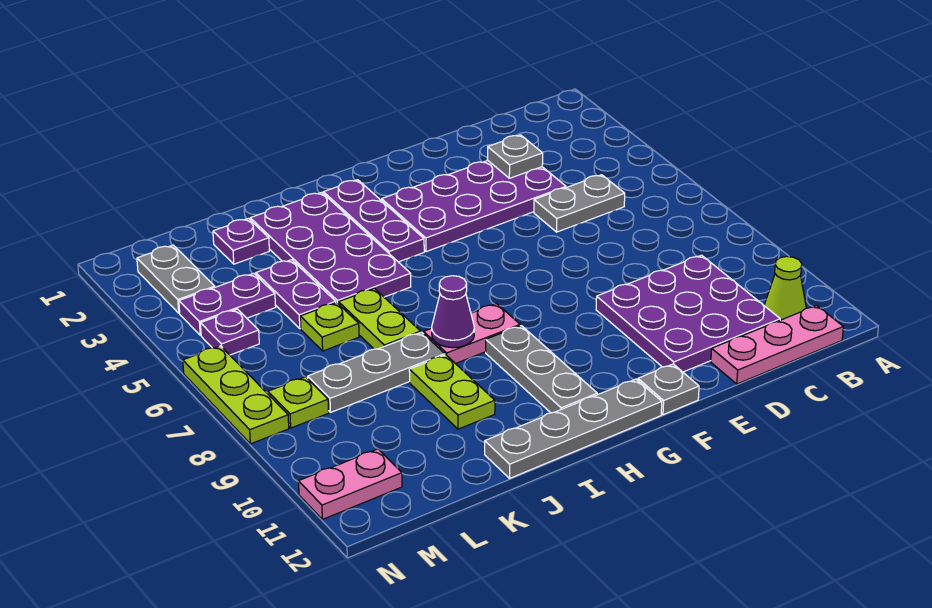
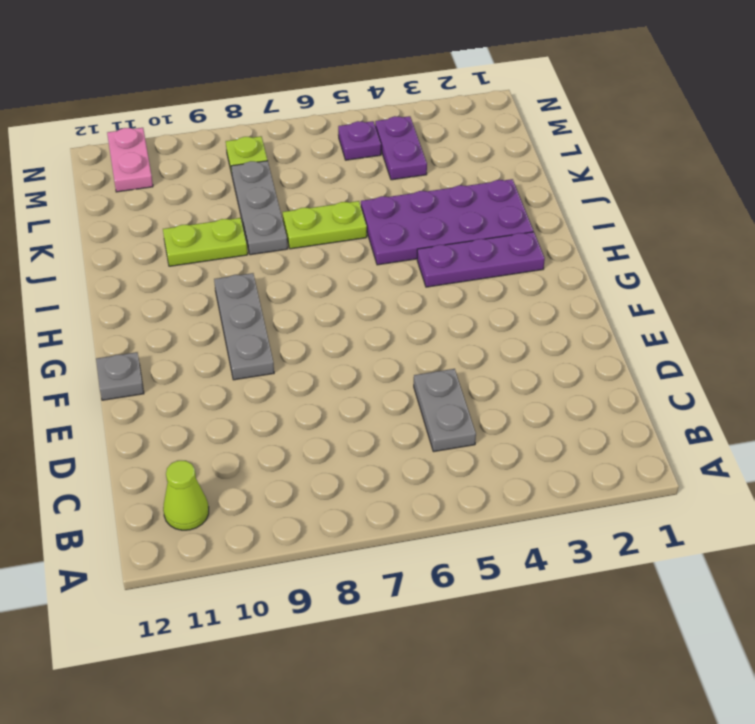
grey 1x3 plate [214,273,274,380] -> grey 1x3 plate turned to [486,326,597,413]
none -> pink 1x3 plate [711,306,843,384]
none -> purple 3x3 plate [596,255,780,372]
none -> purple 2x4 plate [382,161,566,252]

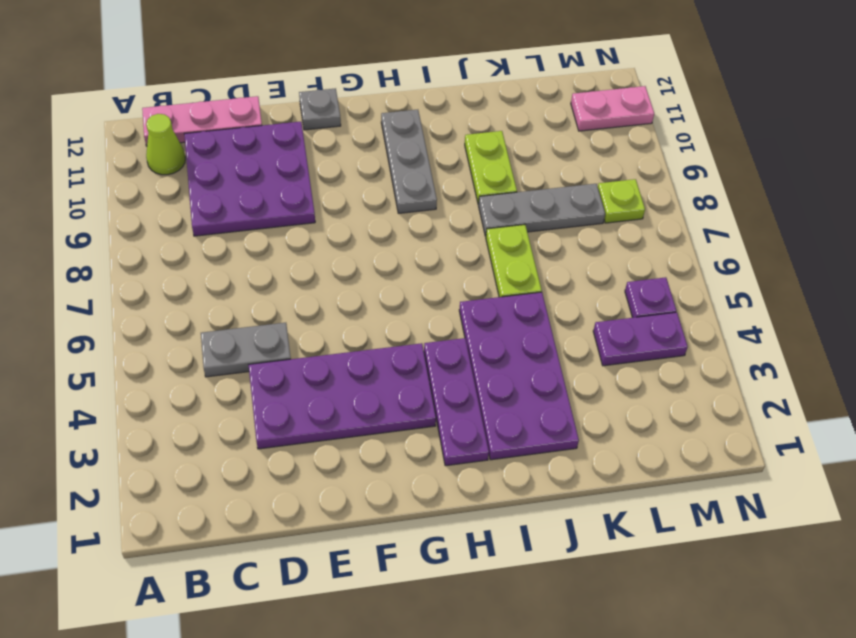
none -> grey 1x4 plate [485,379,662,478]
none -> pink 1x2 plate [424,304,520,364]
none -> purple 1x1 plate [213,218,269,264]

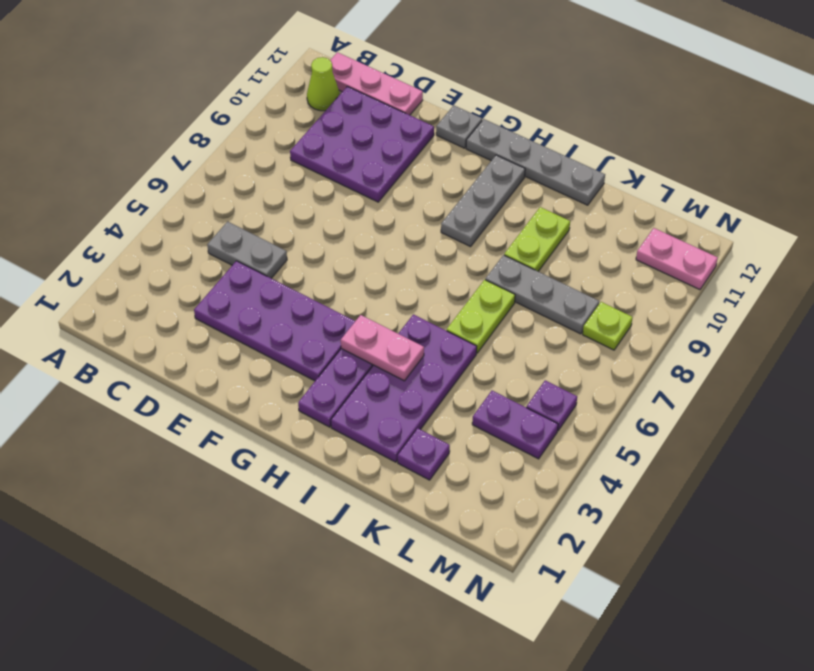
pink 1x2 plate [341,315,424,381] -> pink 1x2 plate moved to [424,304,520,364]
none -> purple 1x2 plate [256,260,336,329]
none -> lime 1x1 plate [300,302,359,351]
none -> grey 1x2 plate [137,245,215,313]

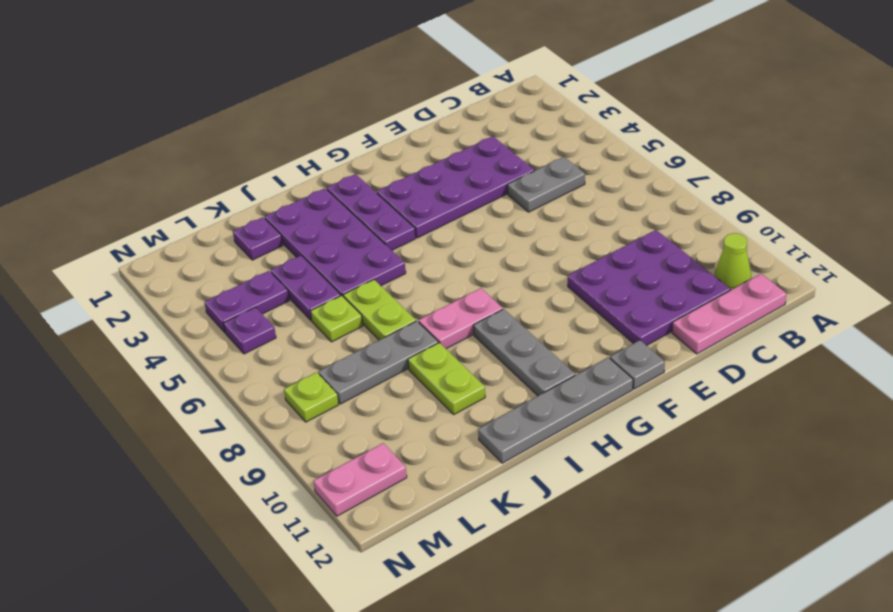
none -> grey 1x2 plate [137,245,215,313]
none -> lime 1x3 plate [183,346,289,444]
none -> grey 1x1 plate [487,135,543,178]

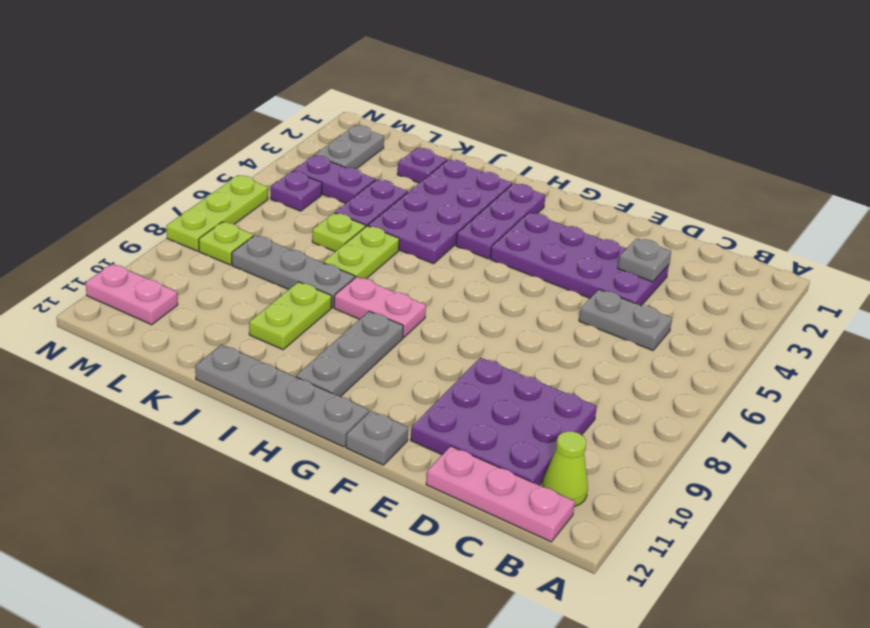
none -> purple 1x1 cone [432,276,474,348]

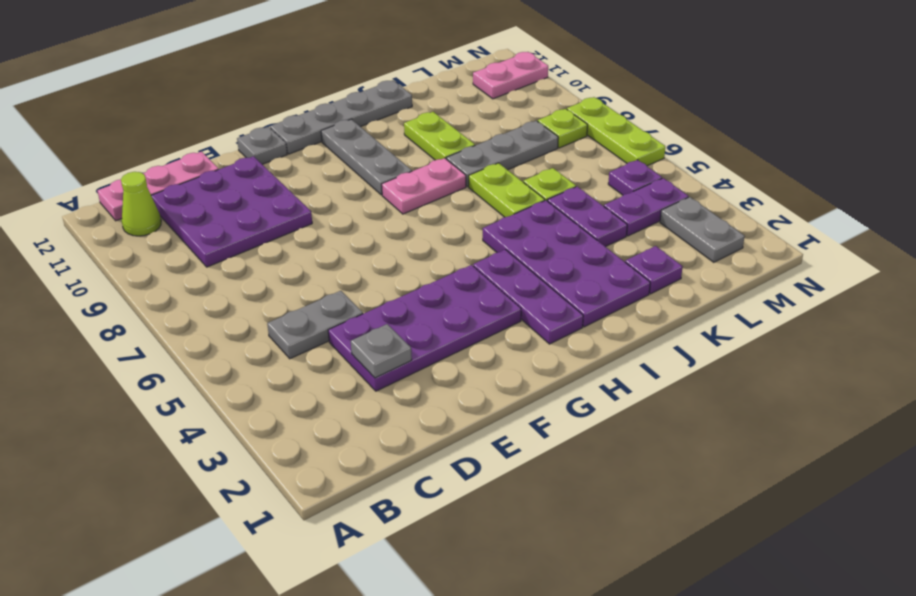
none -> purple 1x1 cone [432,276,474,348]

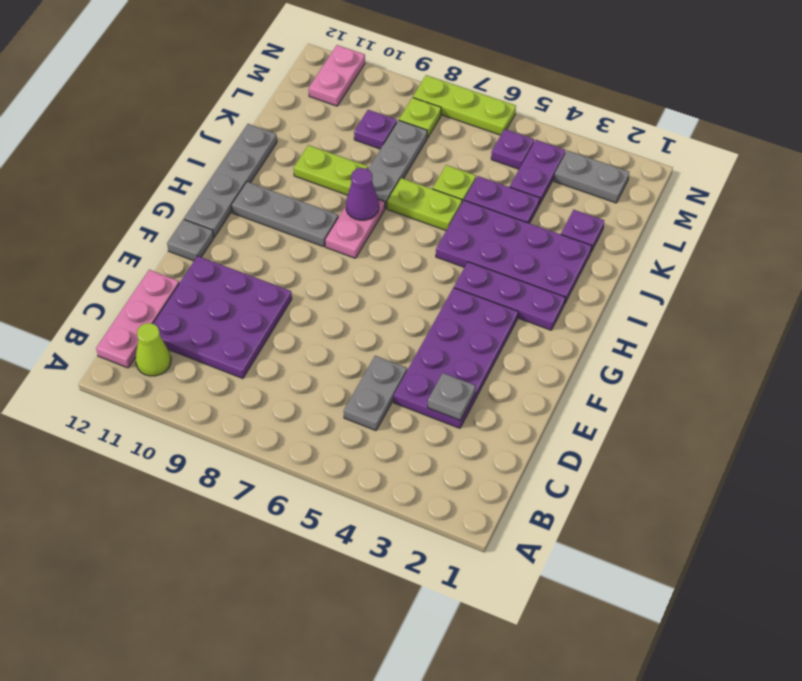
purple 1x1 plate [354,110,397,149] -> none

